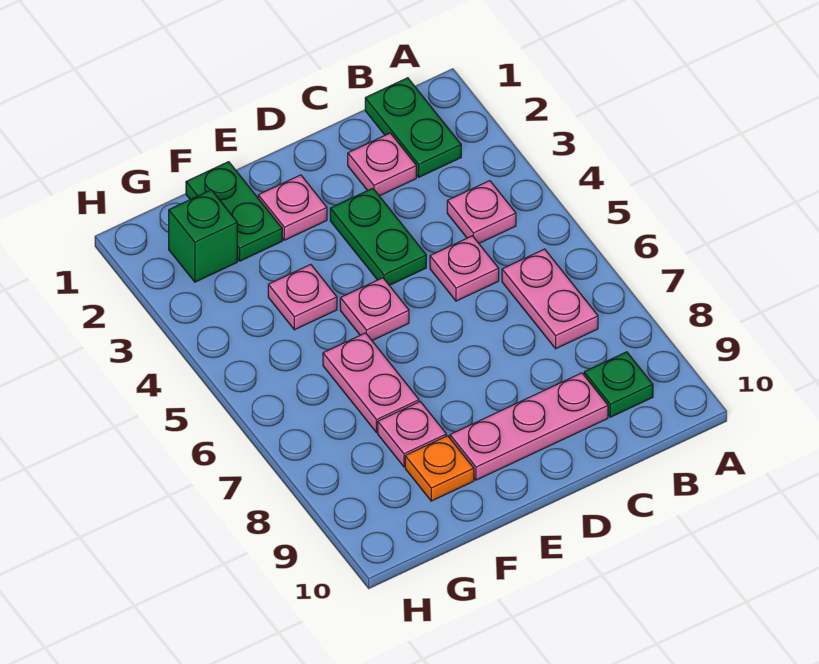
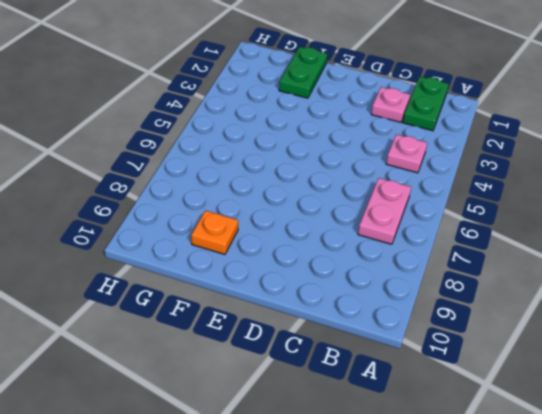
none -> green 1x1 plate [584,352,653,417]
none -> pink 1x1 plate [430,236,499,301]
none -> pink 1x3 plate [450,373,608,480]

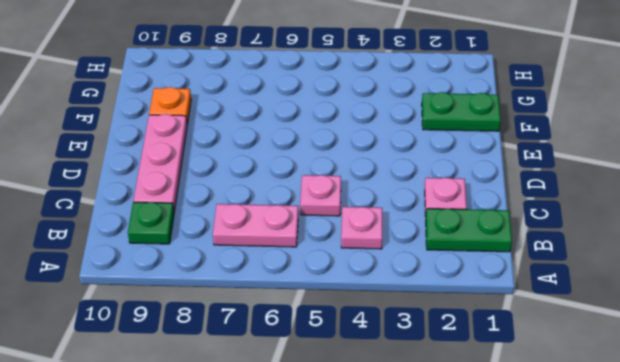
none -> green 1x2 plate [330,188,426,285]
none -> pink 1x1 plate [258,175,327,240]
none -> pink 1x1 plate [340,278,409,340]

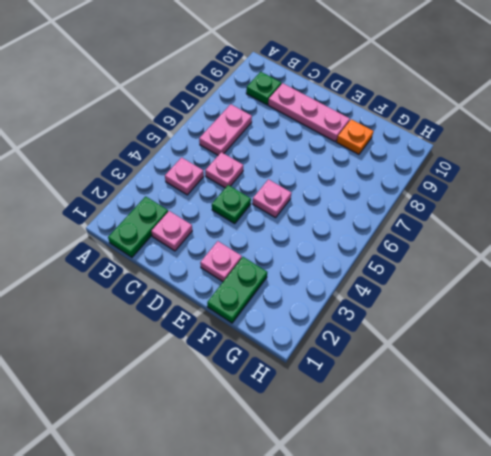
green 1x1 plate [212,185,251,223] -> green 1x2 plate [330,188,426,285]
none -> pink 1x1 plate [268,264,337,330]
none -> pink 1x2 plate [323,333,419,433]
none -> pink 1x1 plate [378,402,446,467]

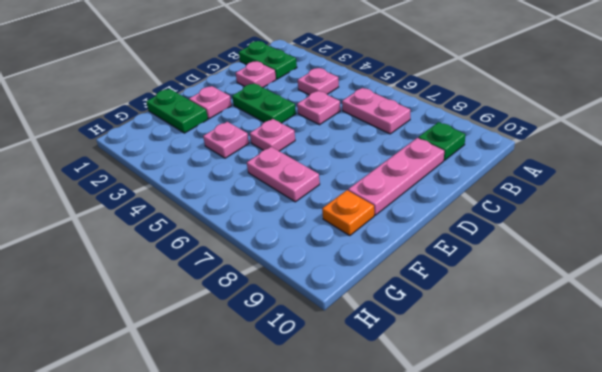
none -> pink 1x1 plate [378,402,446,467]
none -> green 1x1 brick [169,190,237,282]

